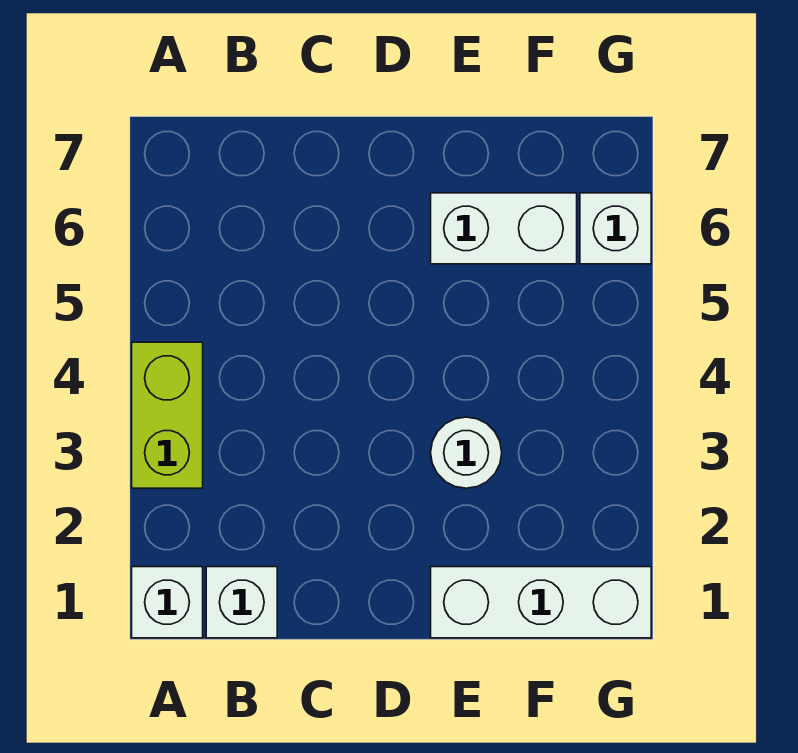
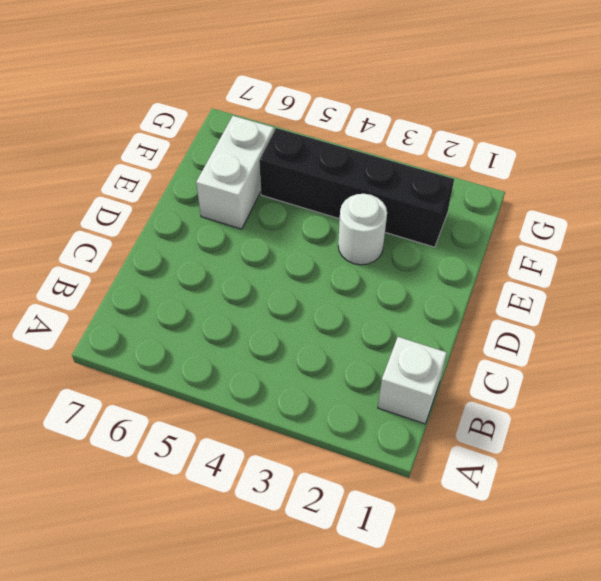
black 1x4 brick [259,128,454,247] -> none
none -> white 1x1 brick [132,567,203,638]
none -> lime 1x2 brick [132,342,203,488]

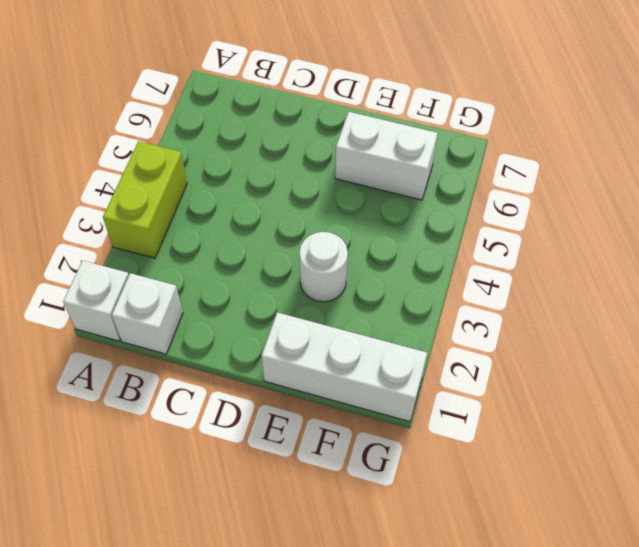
none -> white 1x1 brick [580,193,651,264]

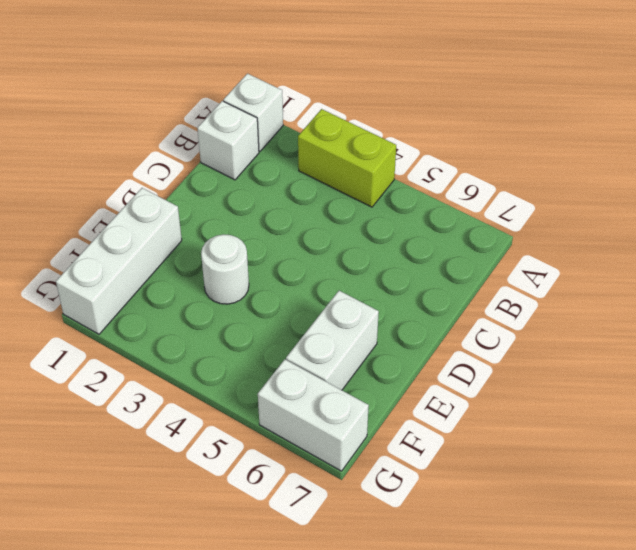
white 1x2 brick [258,359,369,471] -> white 1x1 brick [580,193,651,264]

